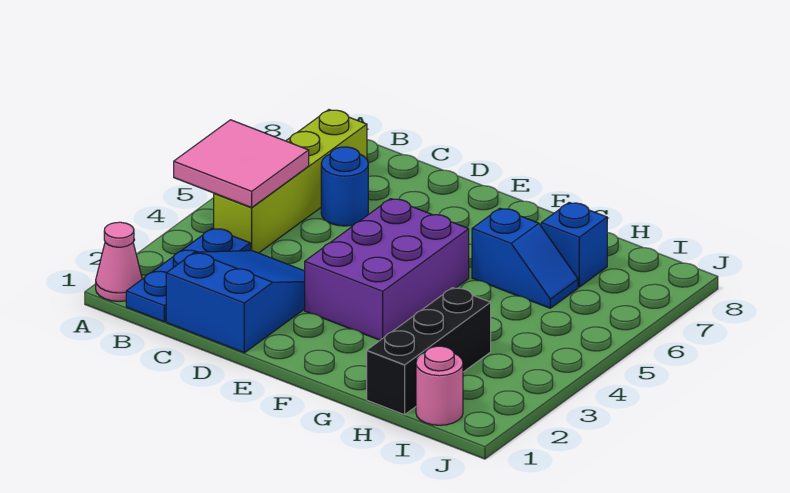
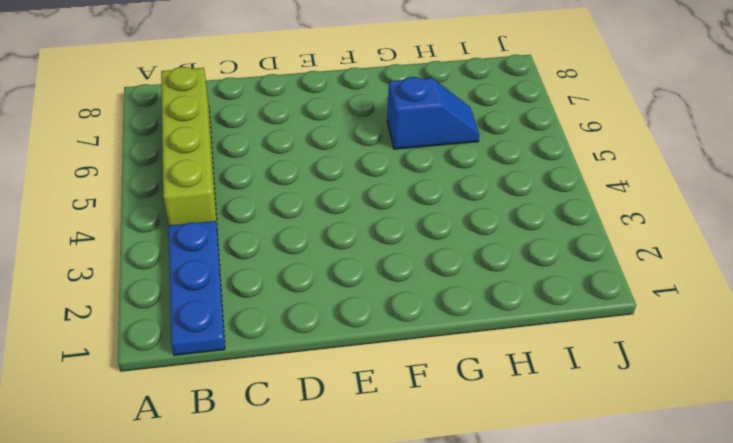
none -> pink 1x1 cone [96,222,142,301]
none -> blue 2x3 slope [166,251,305,353]

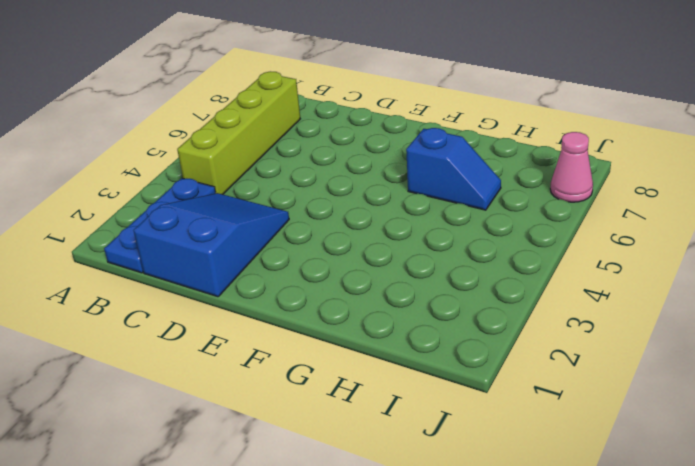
pink 1x1 cone [550,132,593,202] -> pink 1x1 cone moved to [96,222,142,301]
none -> blue 1x1 round brick [321,147,368,226]
none -> purple 2x3 brick [305,199,469,340]

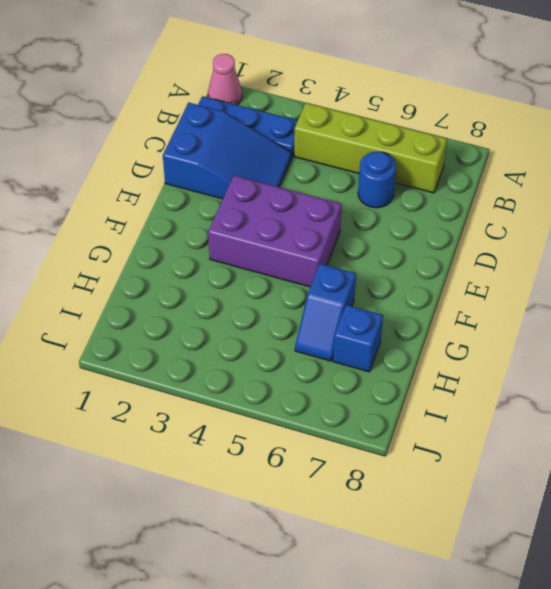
none -> black 1x3 brick [367,288,491,415]
none -> pink 1x1 round brick [416,346,463,425]

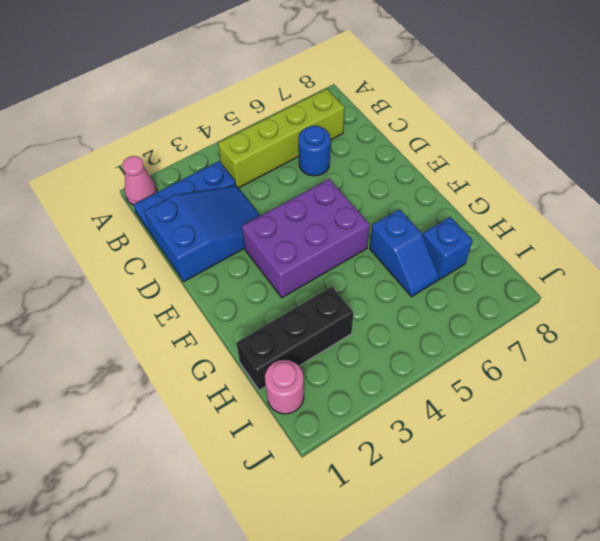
none -> pink 2x2 tile [174,120,309,208]

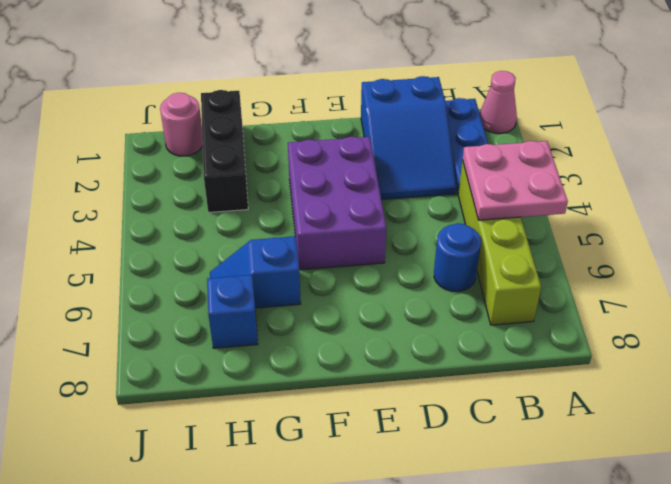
pink 2x2 plate [463,141,568,220] -> pink 2x2 tile [174,120,309,208]

